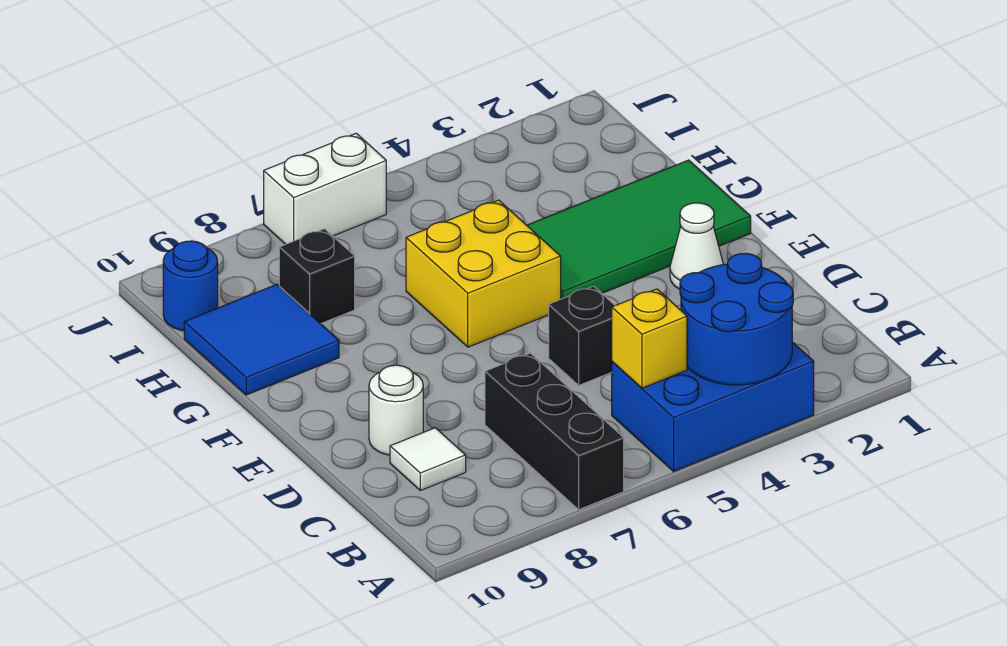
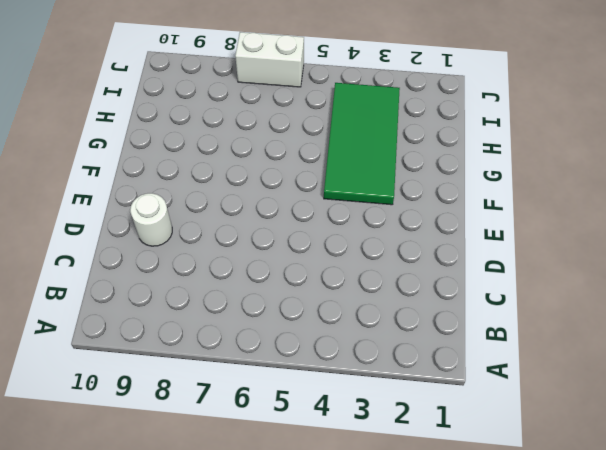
green 2x4 tile [324,83,400,205] -> green 2x4 tile turned to [527,160,751,299]
none -> blue 2x3 brick [612,342,814,471]
none -> black 1x3 brick [485,353,624,510]
none -> white 1x1 tile [390,428,466,491]

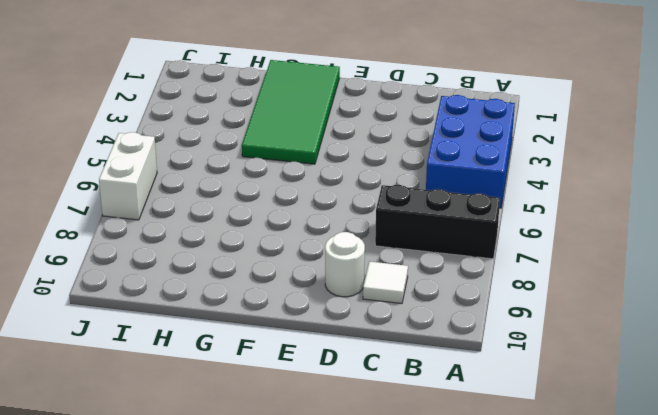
none -> black 1x1 brick [549,286,615,385]
none -> white 1x1 cone [670,203,723,289]
none -> yellow 2x2 brick [406,200,561,347]

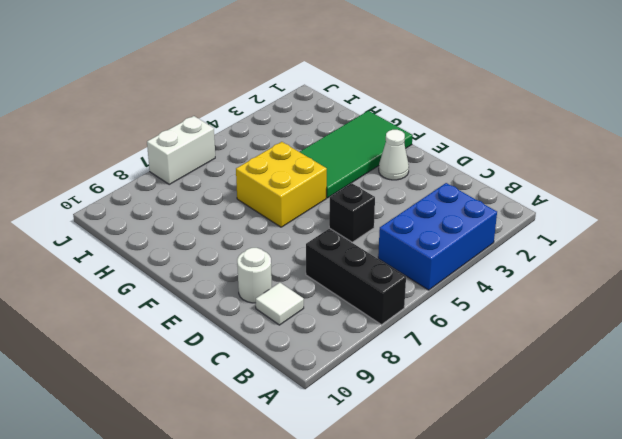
none -> blue 2x2 tile [184,284,339,395]
none -> black 1x1 brick [279,229,355,324]
none -> blue 1x1 round brick [163,241,218,331]

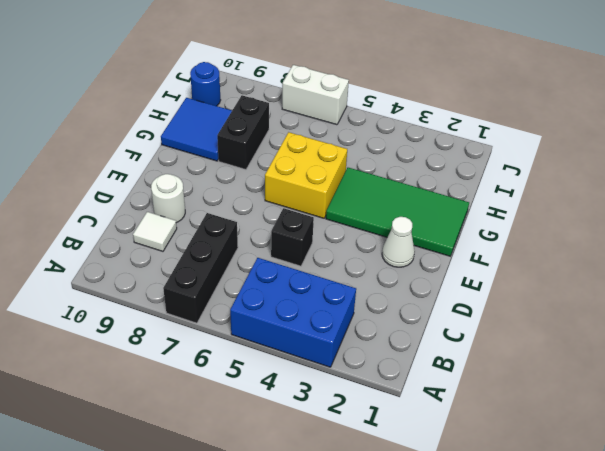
black 1x2 brick [217,95,269,170] -> black 1x1 brick [279,229,355,324]
none -> blue 2x2 round brick [680,253,793,385]
none -> yellow 1x1 brick [612,289,687,388]

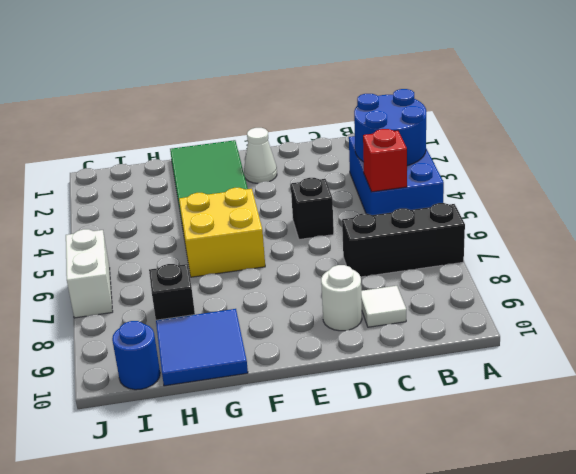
red 1x1 brick [363,129,407,192] -> yellow 1x1 brick [612,289,687,388]

